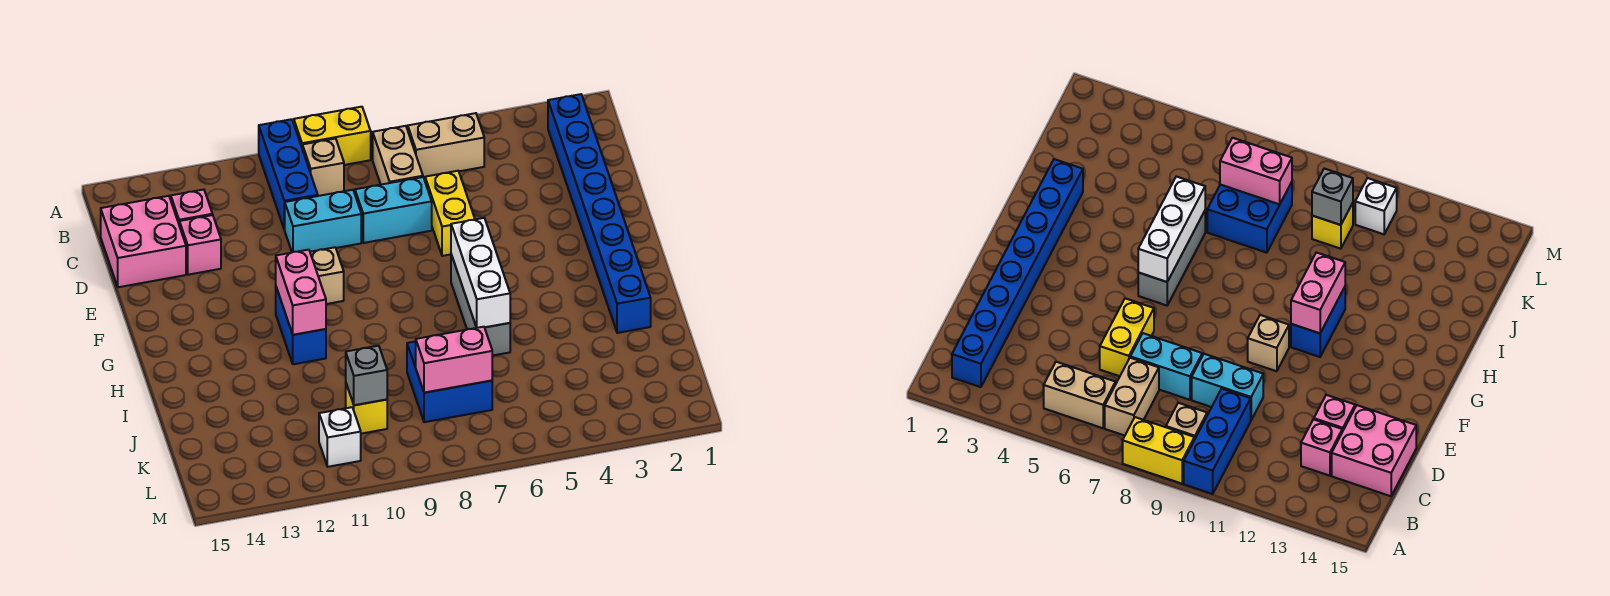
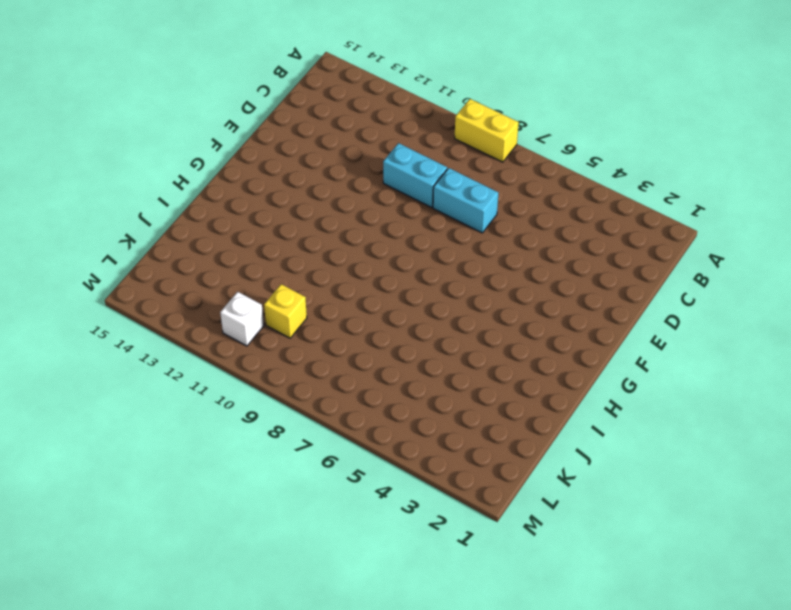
none -> blue 1x3 brick [259,119,318,230]
none -> blue 1x8 brick [548,94,651,333]
none -> tan 1x2 brick [408,113,484,178]

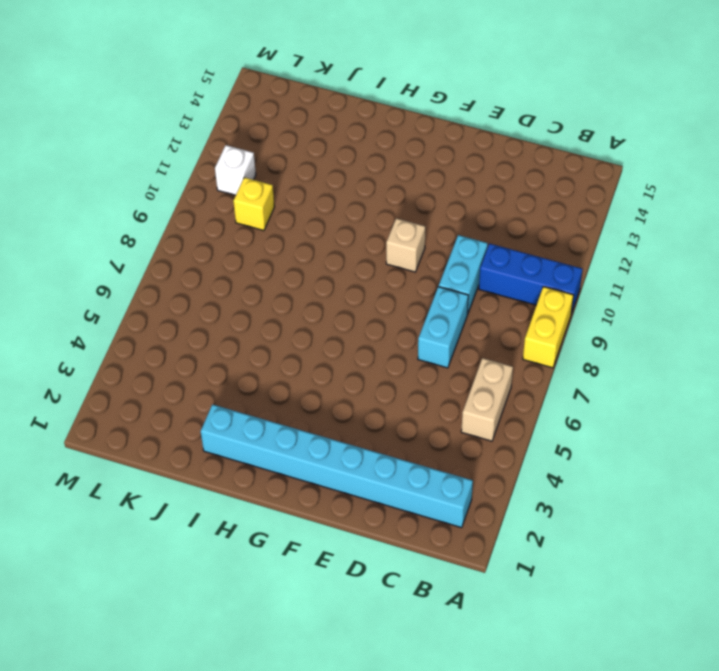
cyan 1x8 brick [201,404,473,528] -> blue 1x8 brick [548,94,651,333]
none -> tan 1x2 brick [373,126,423,185]
none -> tan 1x1 brick [302,139,344,196]
none -> pink 1x1 brick [171,190,212,223]

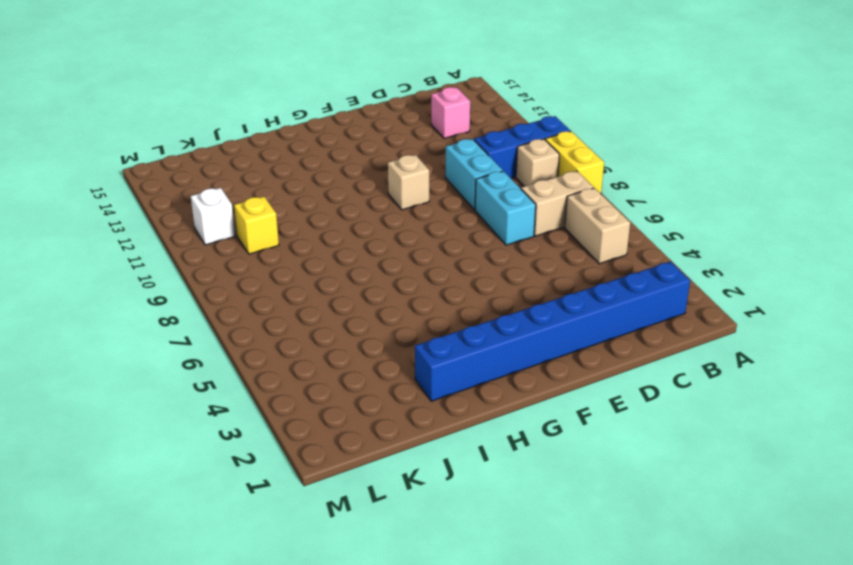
none -> pink 2x2 brick [101,196,186,287]
none -> yellow 1x2 brick [425,171,475,256]
none -> pink 1x1 brick [179,215,221,275]

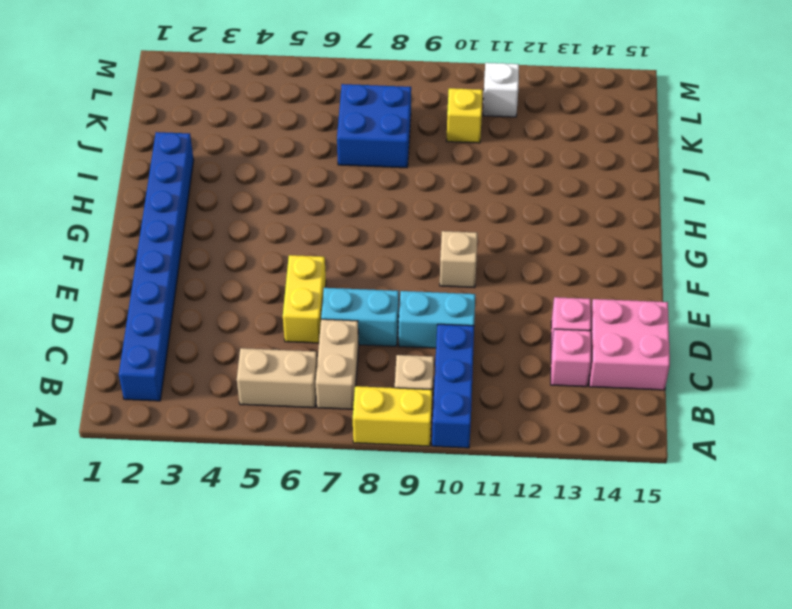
none -> grey 1x3 brick [451,255,510,356]
none -> blue 1x2 brick [276,287,326,364]
none -> white 1x3 brick [451,218,510,328]

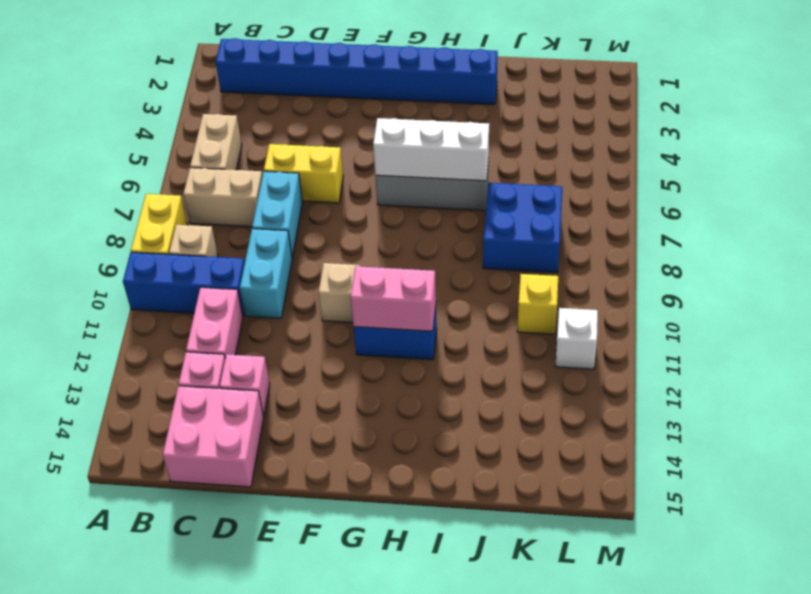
pink 1x2 brick [186,287,243,358] -> pink 1x2 brick moved to [416,327,492,393]
none -> grey 1x1 brick [346,346,387,405]

